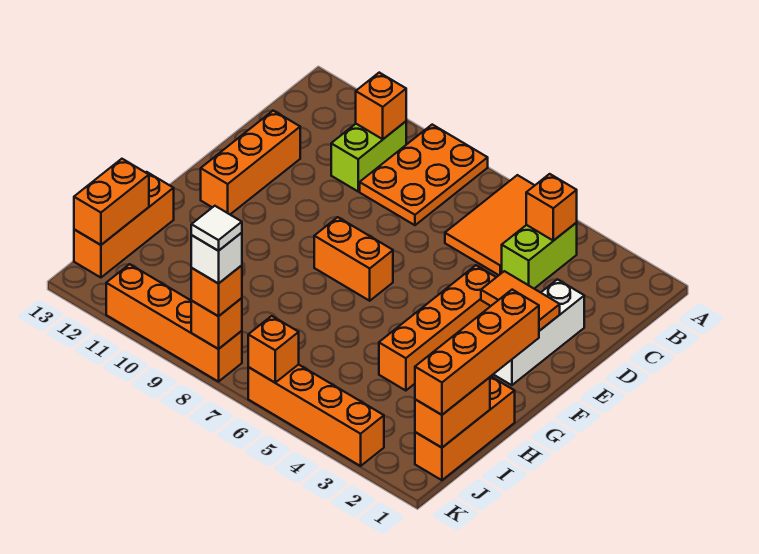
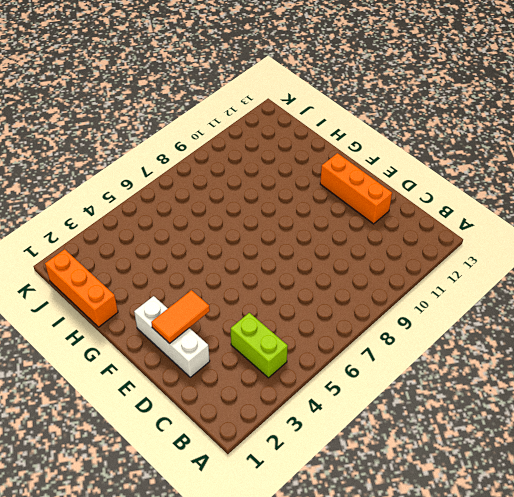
none -> orange 2x3 tile [445,175,535,275]
none -> orange 2x3 plate [360,125,488,225]
none -> lime 1x2 brick [331,121,406,191]

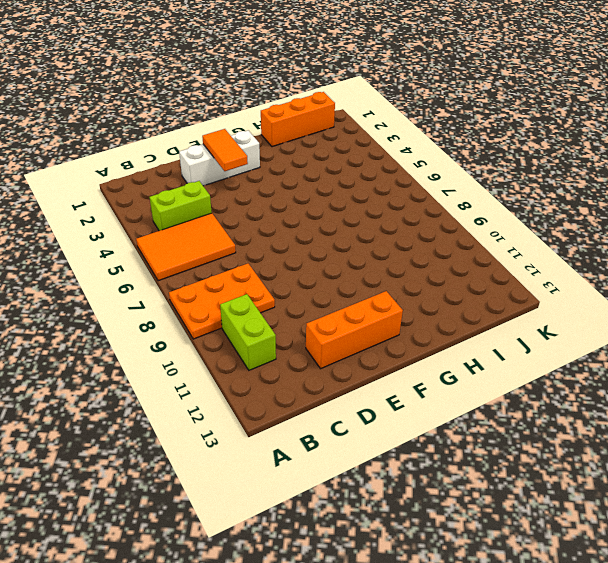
lime 1x2 brick [220,294,276,370] -> lime 1x2 brick turned to [331,121,406,191]
none -> orange 1x4 brick [379,265,496,391]
none -> orange 1x2 brick [314,217,393,301]
none -> orange 1x3 brick [74,172,174,278]

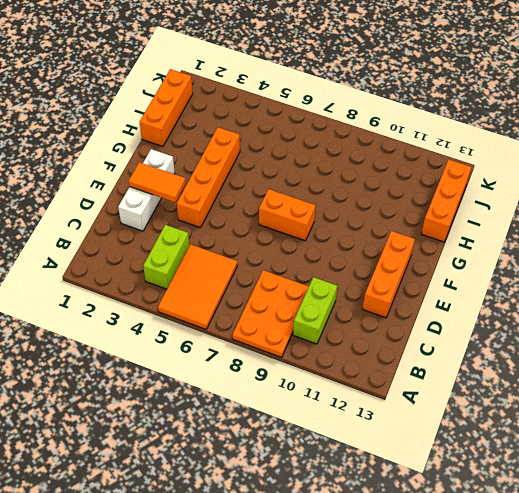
none -> orange 1x4 brick [248,364,384,466]
none -> orange 1x4 brick [106,264,242,382]
none -> orange 1x1 brick [526,174,577,241]

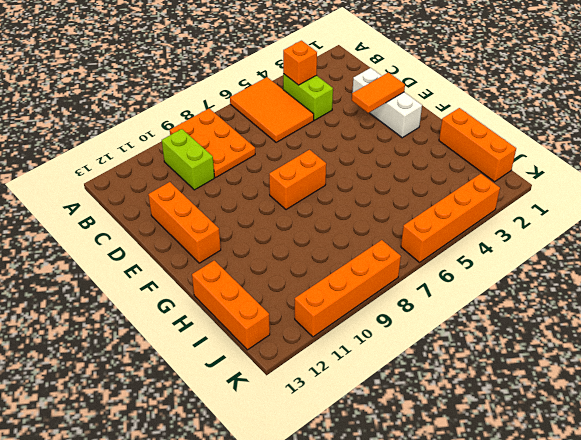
none -> orange 1x4 brick [379,265,496,391]
none -> orange 1x1 brick [356,73,406,139]
none -> orange 1x2 brick [415,377,490,448]

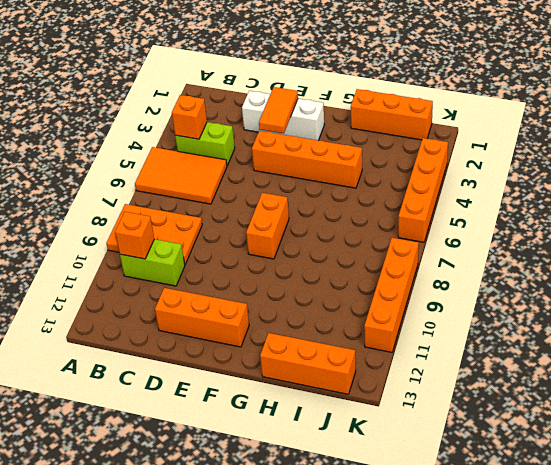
none -> orange 1x2 brick [415,377,490,448]
none -> orange 1x2 brick [74,159,149,245]
none -> orange 1x1 brick [248,316,299,382]

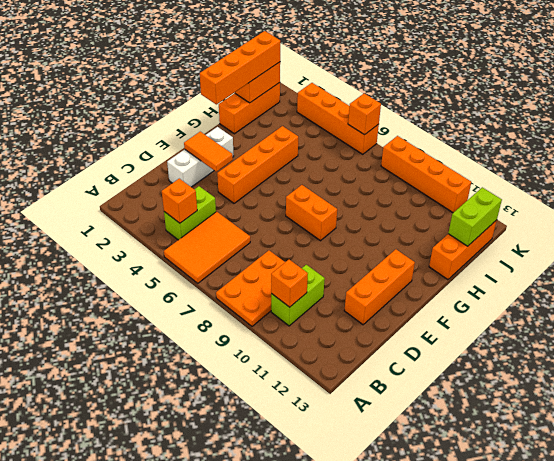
lime 1x2 brick [448,187,502,246] -> orange 1x2 brick [74,159,149,245]
none -> orange 1x1 brick [191,298,242,349]
none -> orange 1x1 brick [191,265,242,316]
none -> white 1x1 brick [191,233,242,284]

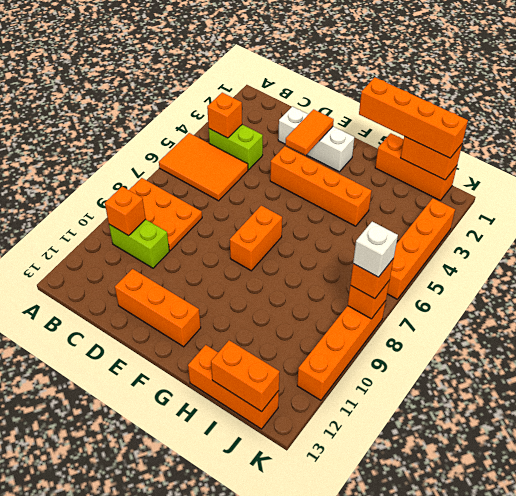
none -> orange 1x1 brick [248,316,299,382]
none -> white 1x1 tile [191,206,242,251]

